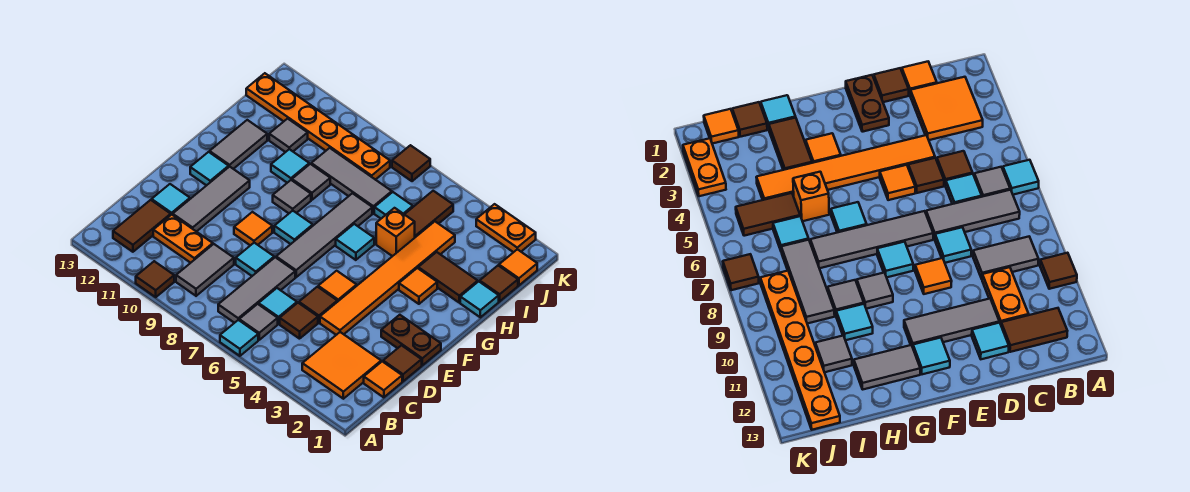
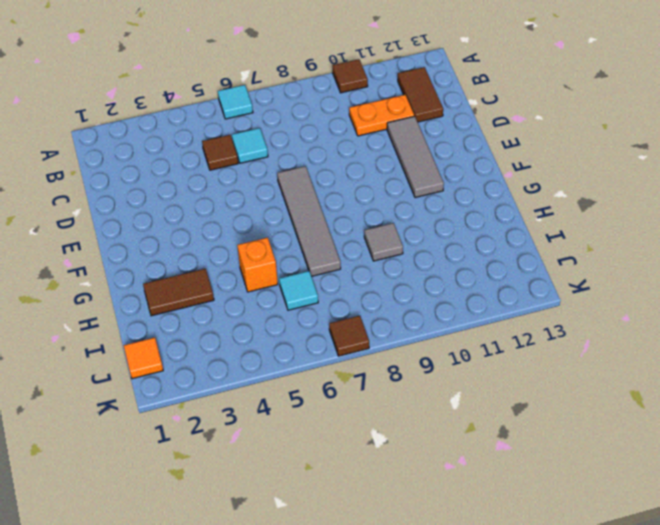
none -> orange 2x2 tile [302,332,381,399]
none -> grey 1x1 tile [239,304,278,340]
none -> grey 1x3 tile [218,257,295,323]
none -> grey 1x2 tile [176,244,234,296]

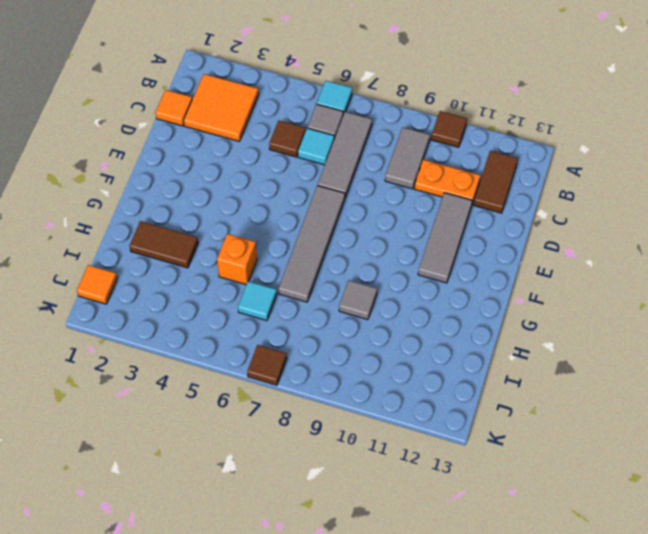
none -> brown 1x1 tile [383,345,422,381]
none -> orange 1x6 tile [320,222,455,335]
none -> brown 1x1 tile [299,287,337,323]
none -> cyan 1x1 tile [236,243,274,276]

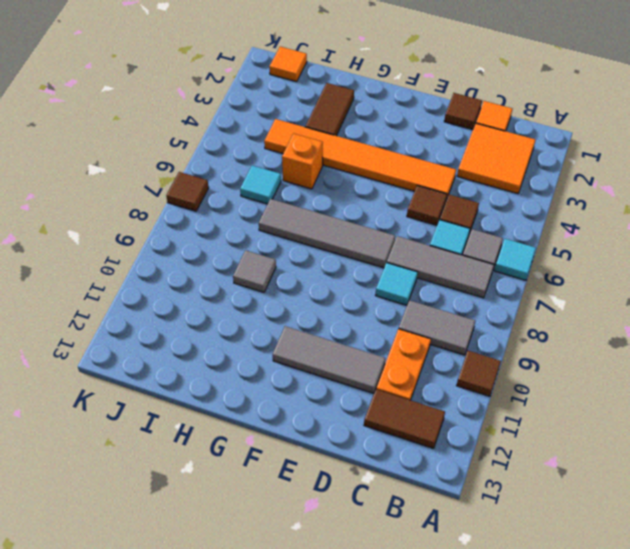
none -> cyan 1x1 tile [152,184,190,215]
none -> brown 1x2 plate [381,315,441,365]
none -> orange 1x1 tile [318,271,357,302]
none -> orange 1x1 tile [234,212,272,245]

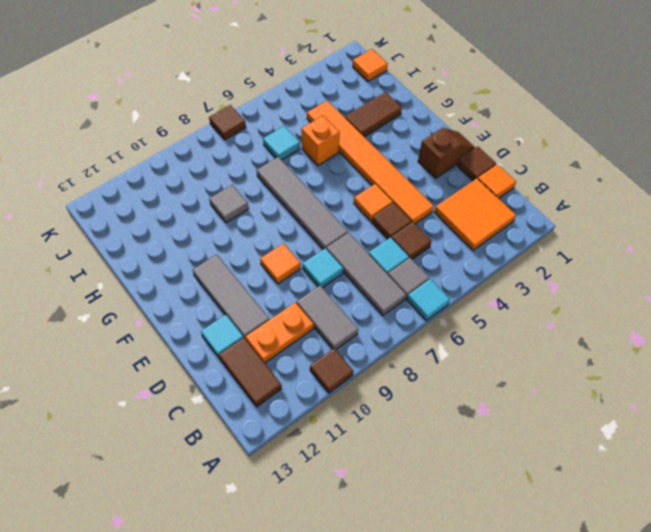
brown 1x2 slope [418,128,475,178] -> brown 1x2 plate [381,315,441,365]
none -> cyan 1x1 tile [274,211,313,244]
none -> cyan 1x1 tile [190,152,229,186]
none -> orange 1x1 tile [399,268,437,304]
none -> cyan 1x1 tile [336,224,374,260]

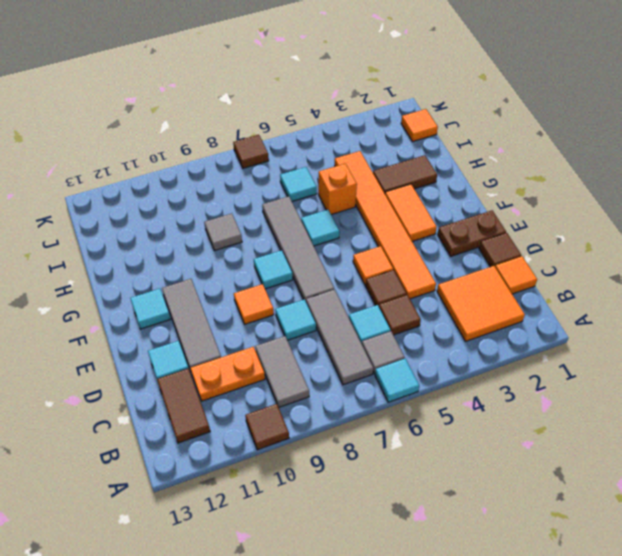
orange 1x2 tile [385,184,437,241] -> orange 1x1 tile [399,268,437,304]
none -> grey 1x1 tile [273,180,311,213]
none -> grey 1x2 tile [210,120,267,169]
none -> cyan 1x1 tile [460,281,499,317]
none -> cyan 1x1 tile [271,149,309,183]

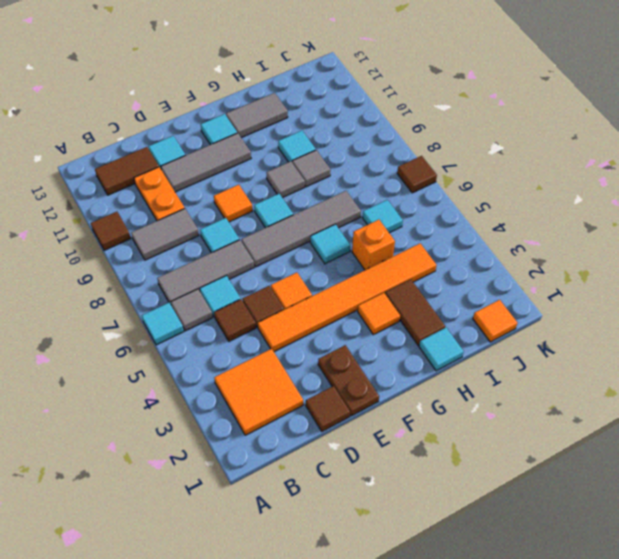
none -> orange 1x1 tile [364,361,402,397]
none -> brown 1x1 tile [480,266,518,301]
none -> brown 1x2 tile [405,191,453,237]
none -> grey 1x3 tile [311,148,392,213]

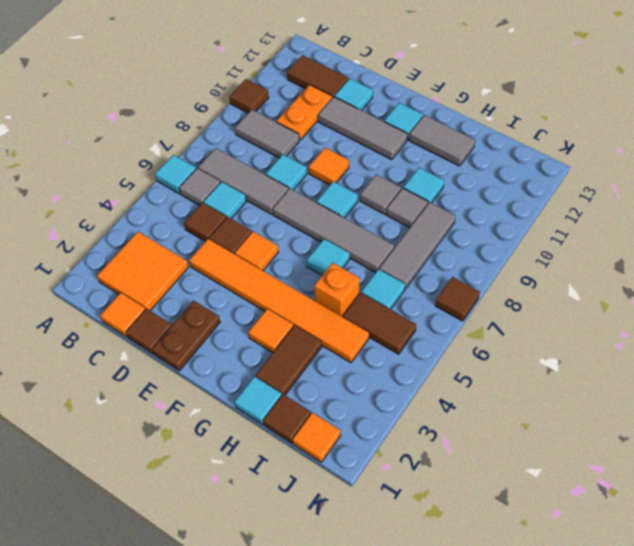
none -> grey 1x1 tile [269,119,308,152]
none -> orange 1x6 plate [246,73,390,180]
none -> orange 1x2 plate [476,204,536,252]

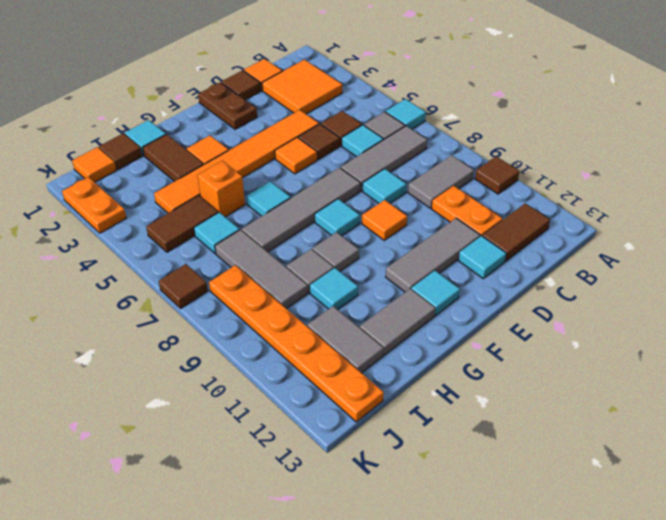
grey 1x2 tile [307,306,384,373] -> grey 1x1 tile [269,119,308,152]

